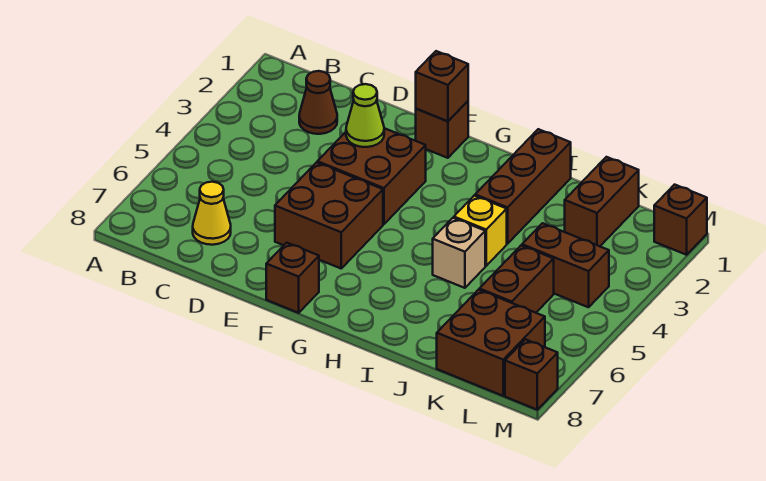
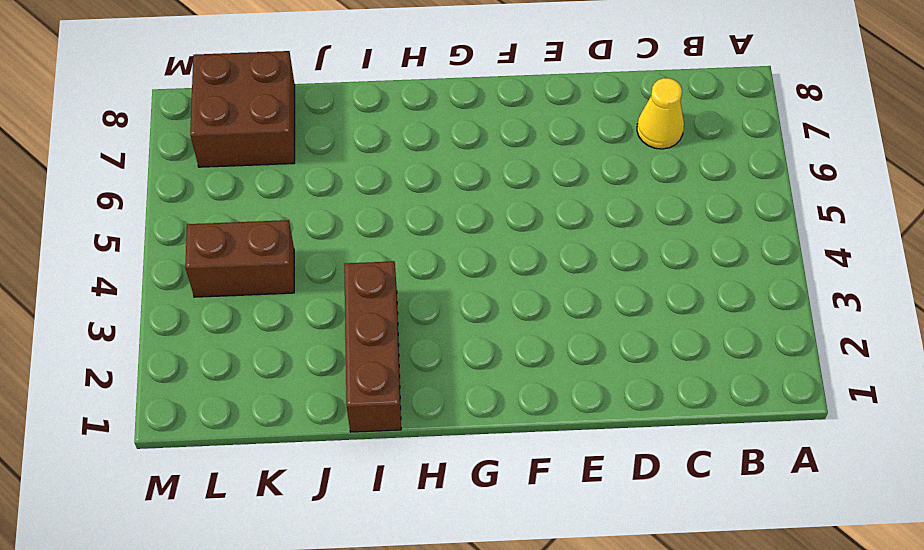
none -> brown 1x1 cone [299,71,337,134]
none -> brown 2x2 brick [317,128,426,224]
none -> brown 2x2 brick [275,162,383,268]

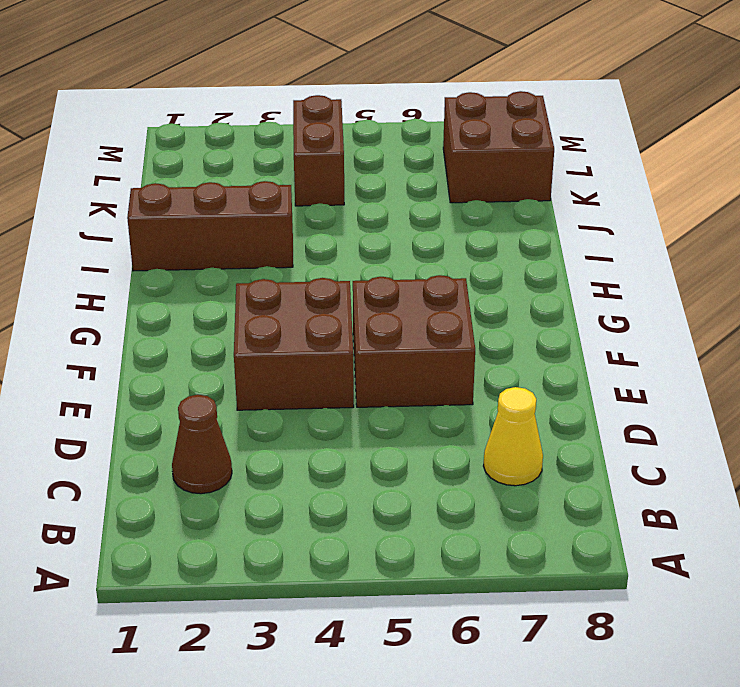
none -> brown 1x1 brick [416,101,468,158]
none -> brown 1x1 brick [266,243,319,313]
none -> yellow 1x1 brick [454,196,507,266]

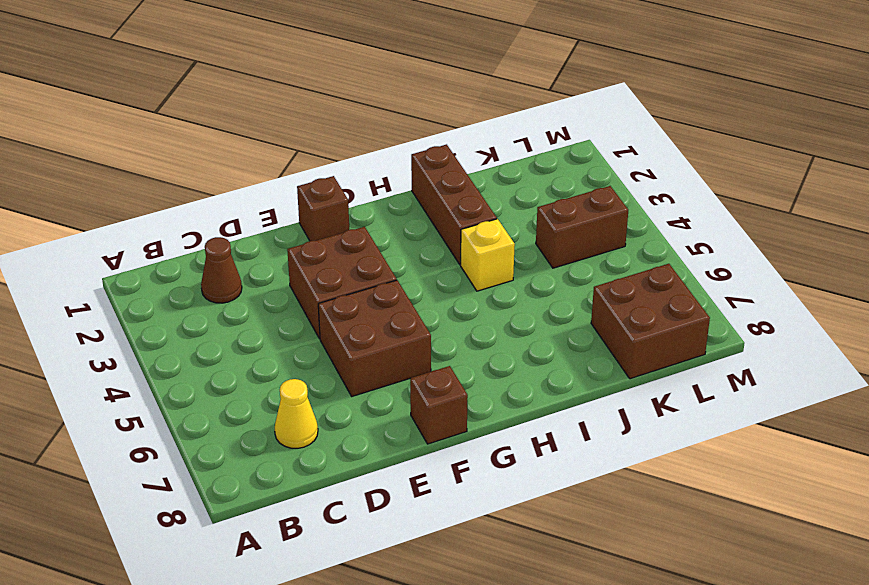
none -> tan 1x1 brick [433,218,485,288]
none -> brown 1x2 brick [565,157,639,246]
none -> brown 1x2 brick [479,245,554,313]

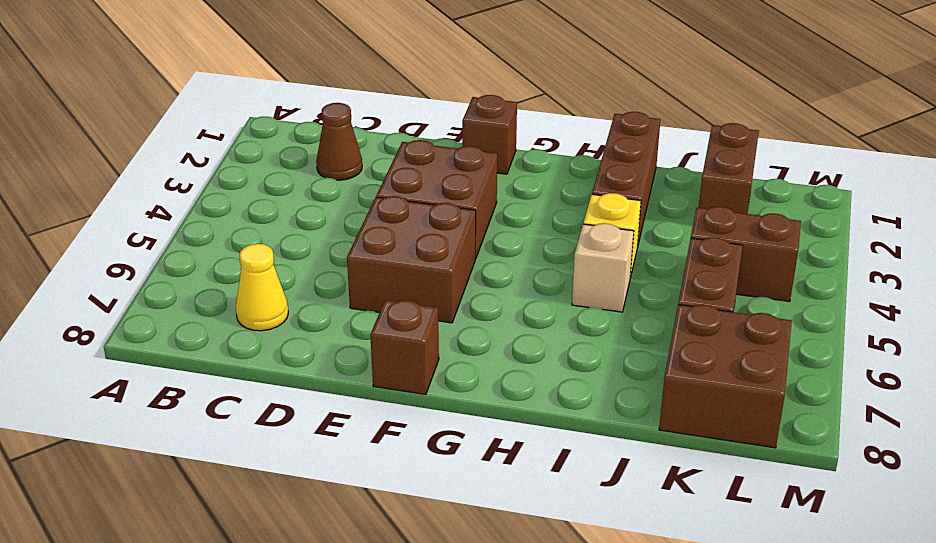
none -> brown 1x1 brick [654,185,707,255]
none -> brown 1x1 brick [505,339,558,410]
none -> lime 1x1 cone [346,84,384,147]

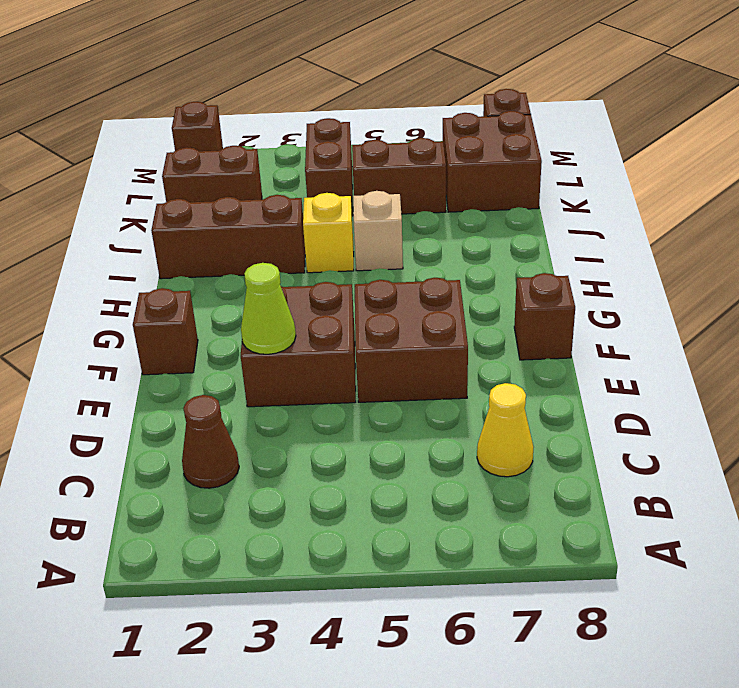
none -> brown 1x1 brick [416,51,468,121]

